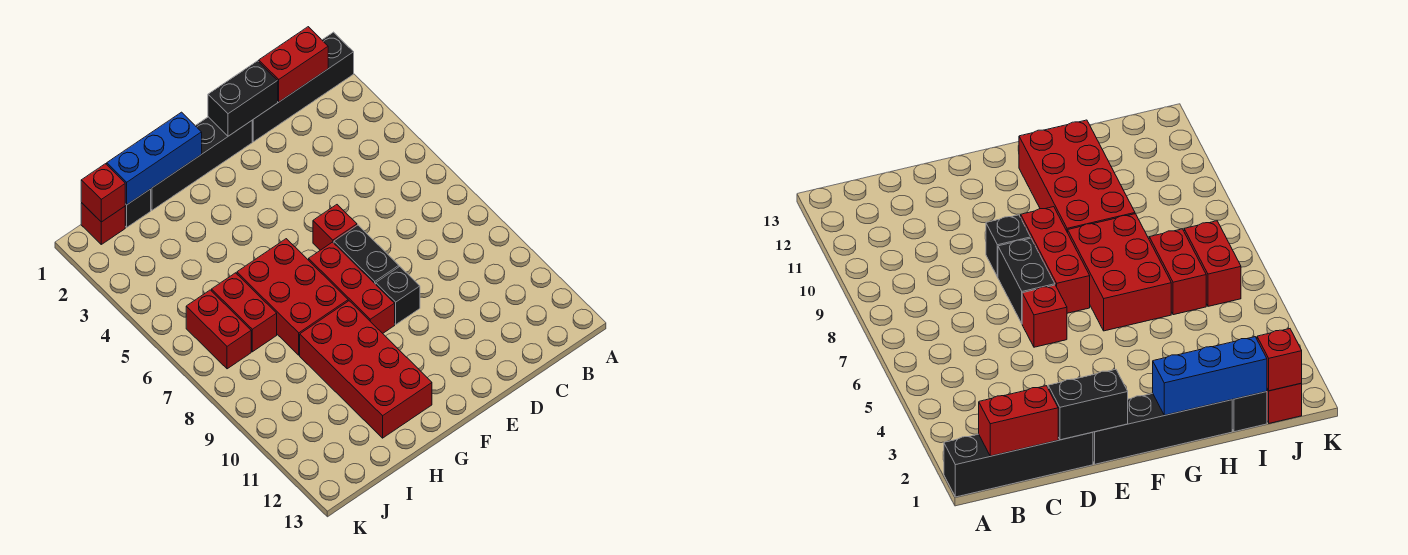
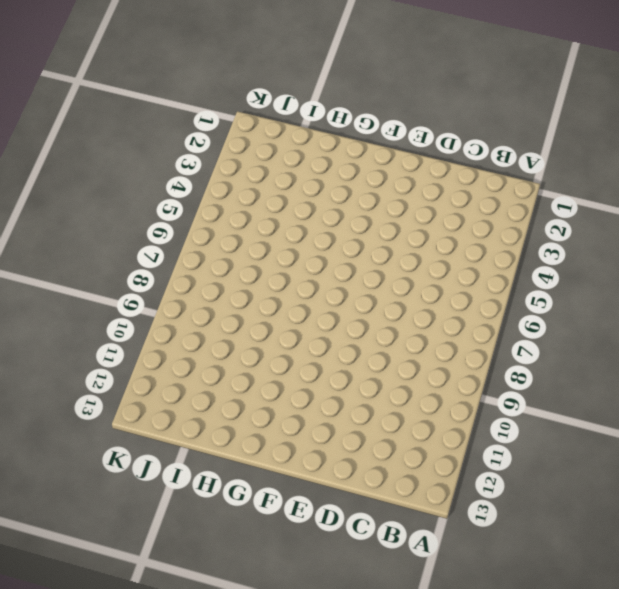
none -> black 1x4 brick [252,32,354,142]
none -> black 1x4 brick [151,117,252,210]
none -> red 1x1 brick [313,205,357,250]

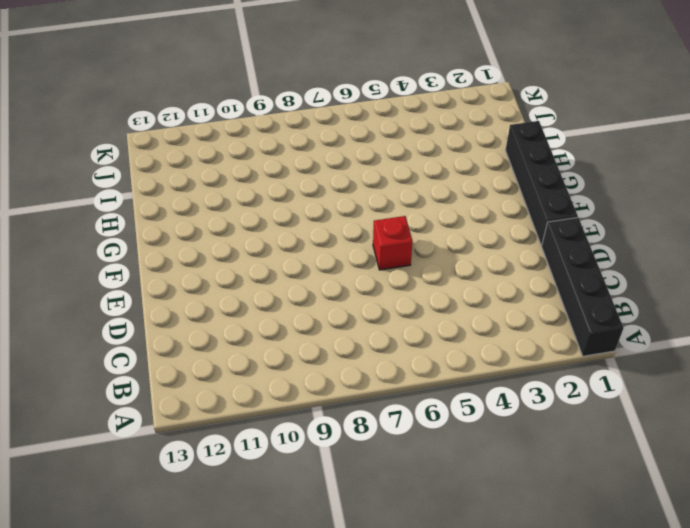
none -> black 1x2 brick [334,225,399,284]
none -> black 1x1 brick [376,267,420,324]
none -> red 1x3 brick [309,242,395,333]

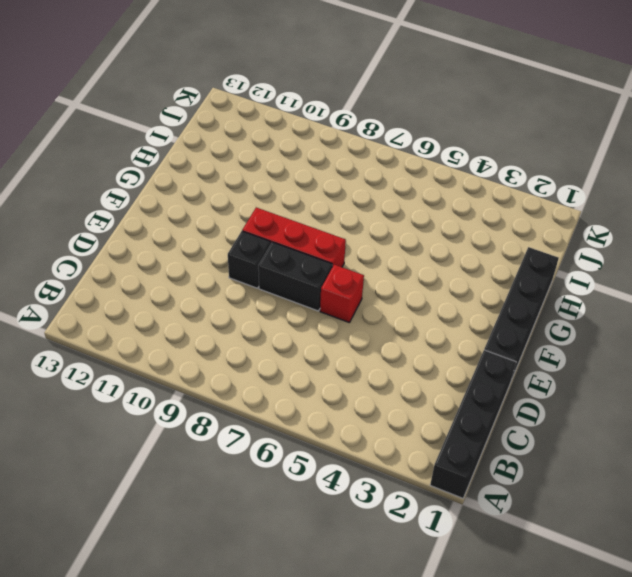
none -> red 2x3 brick [237,239,348,355]
none -> red 2x4 brick [300,301,432,438]
none -> black 1x1 brick [125,189,151,227]

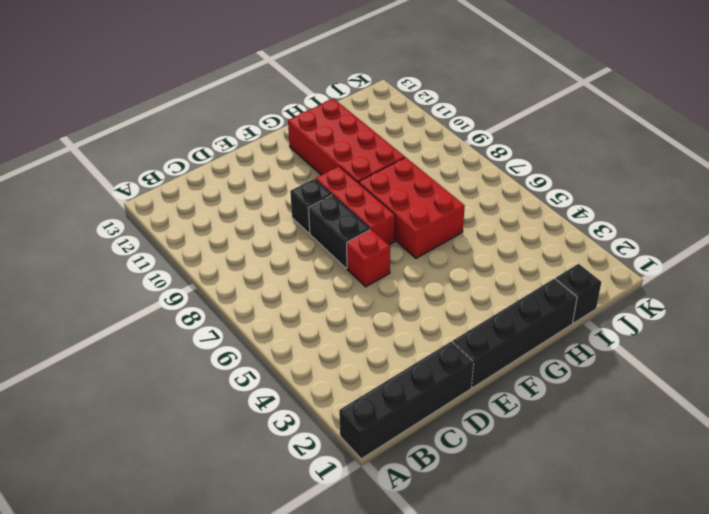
none -> red 1x2 brick [212,273,277,352]
none -> red 1x1 brick [81,203,125,244]
none -> red 1x2 brick [186,290,251,369]

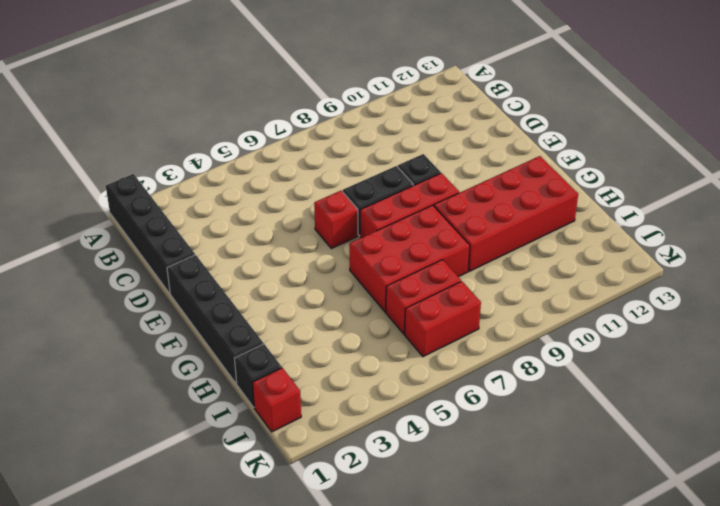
none -> red 1x2 brick [259,27,328,102]
none -> black 1x2 brick [208,61,278,136]
none -> blue 1x3 brick [107,112,202,205]

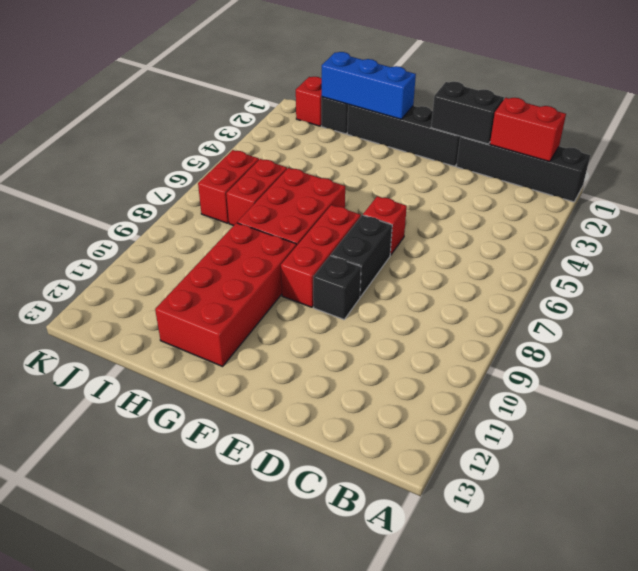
none -> red 1x1 brick [81,164,125,222]

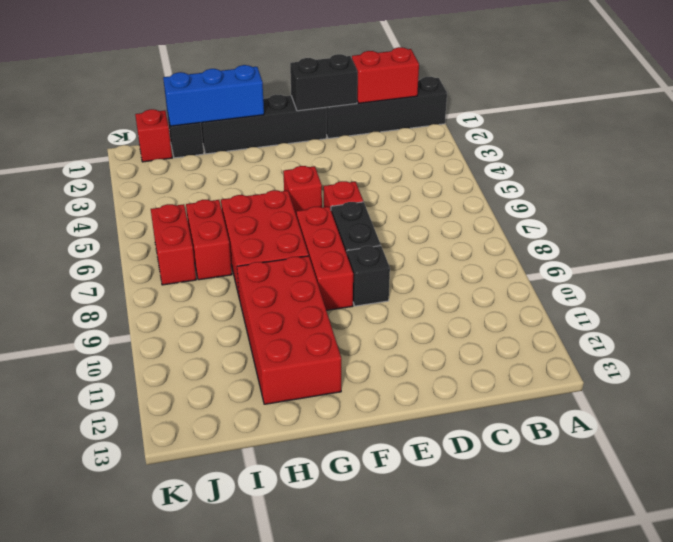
red 1x1 brick [283,166,322,217] -> red 1x1 brick moved to [81,164,125,222]

